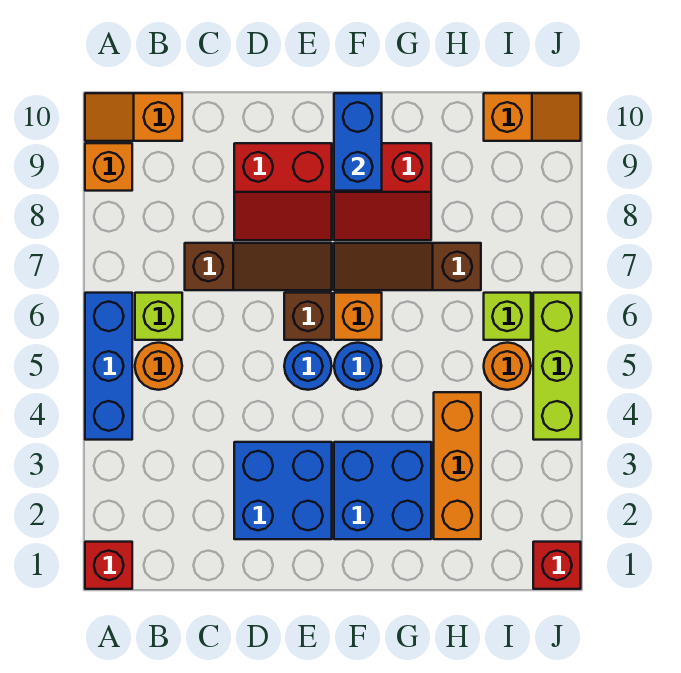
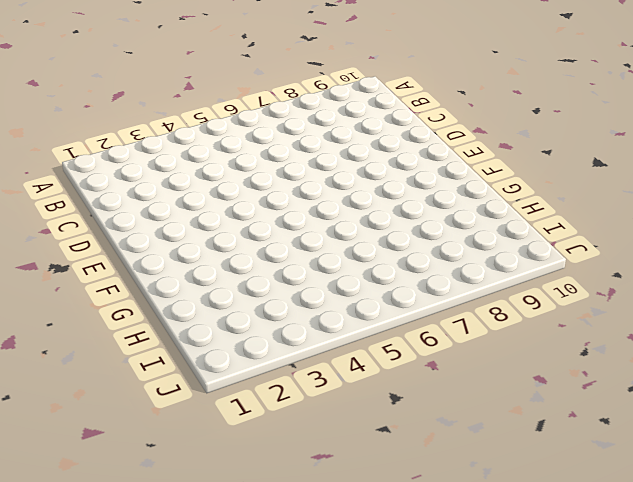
none -> red 1x1 brick [85,542,132,589]
none -> blue 1x3 brick [85,293,132,440]
none -> orange 1x1 brick [85,143,132,191]

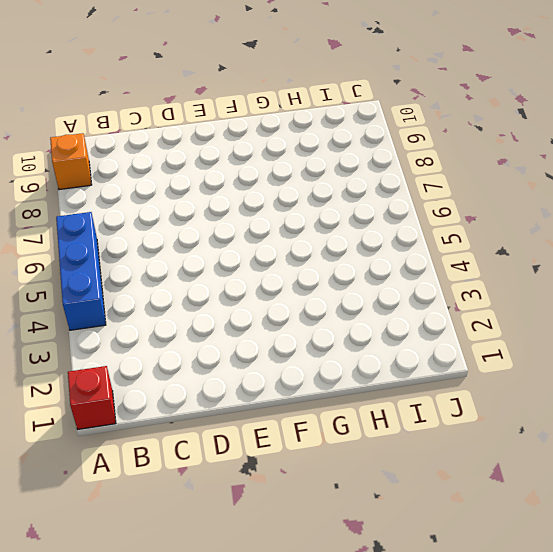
none -> orange 1x2 slope [85,93,182,141]
none -> orange 1x1 round brick [135,343,182,390]
none -> lime 1x1 brick [135,293,182,340]

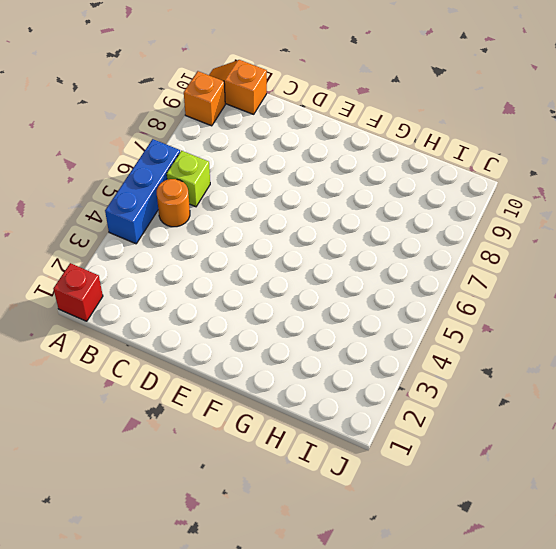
none -> brown 1x3 slope [185,243,332,290]
none -> blue 2x2 brick [234,442,332,539]
none -> red 2x2 slope [234,143,332,240]

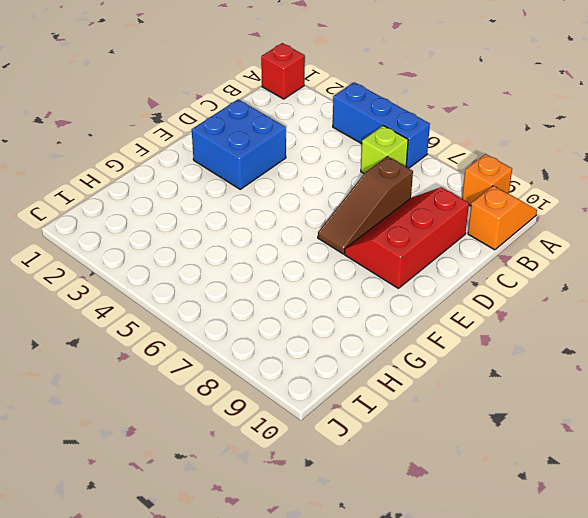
red 2x3 slope [344,187,469,288] -> red 2x2 slope [234,143,332,240]
none -> orange 1x1 round brick [135,343,182,390]
none -> blue 1x1 round brick [284,343,332,390]
none -> brown 1x1 brick [284,293,332,340]

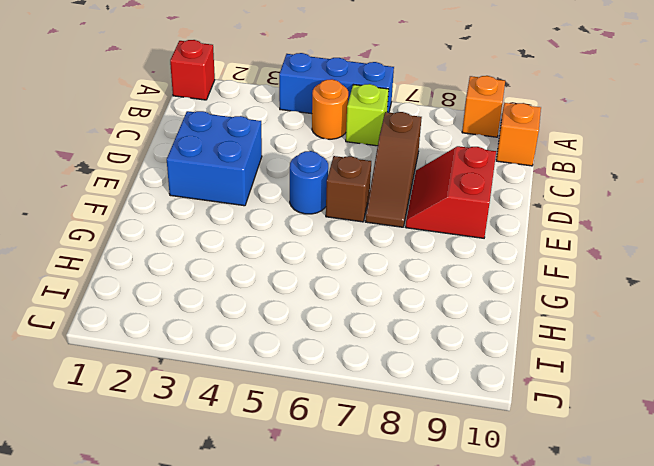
none -> blue 2x2 brick [334,442,431,539]
none -> blue 1x1 round brick [334,343,381,390]
none -> orange 1x1 brick [334,293,382,340]

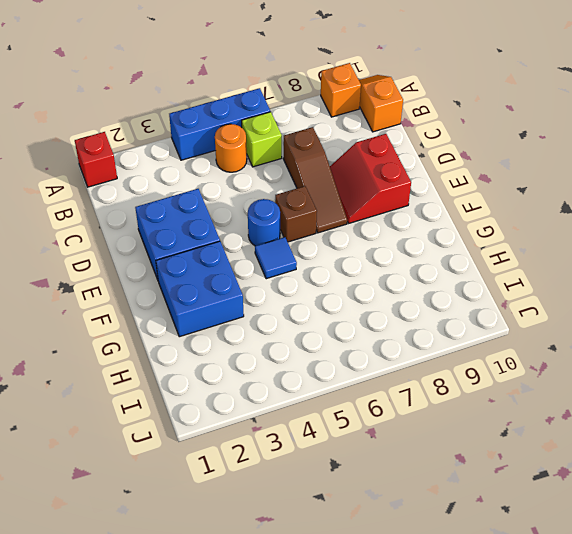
blue 1x1 tile [255,237,297,279] -> blue 1x1 round brick [334,343,381,390]
none -> orange 1x1 brick [334,293,382,340]
none -> brown 1x3 slope [334,243,481,290]
none -> red 2x2 slope [334,143,431,240]

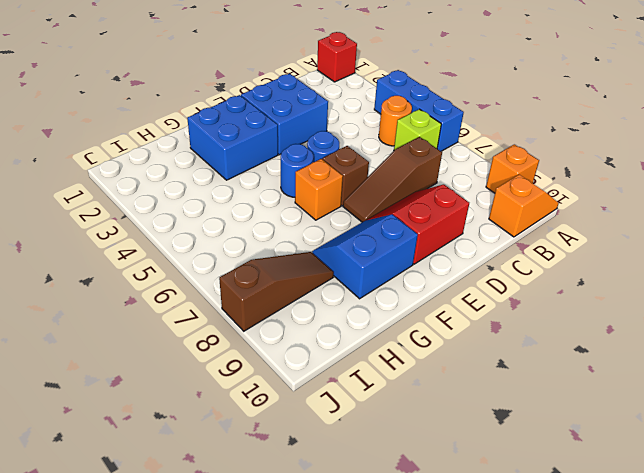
blue 2x2 slope [312,214,418,299] -> red 2x2 slope [334,143,431,240]
brown 1x3 slope [219,252,334,331] -> brown 1x3 slope moved to [334,243,481,290]
none -> orange 1x3 brick [434,392,481,539]
none -> orange 1x1 round brick [484,343,531,390]
none -> lime 1x1 brick [484,293,531,340]

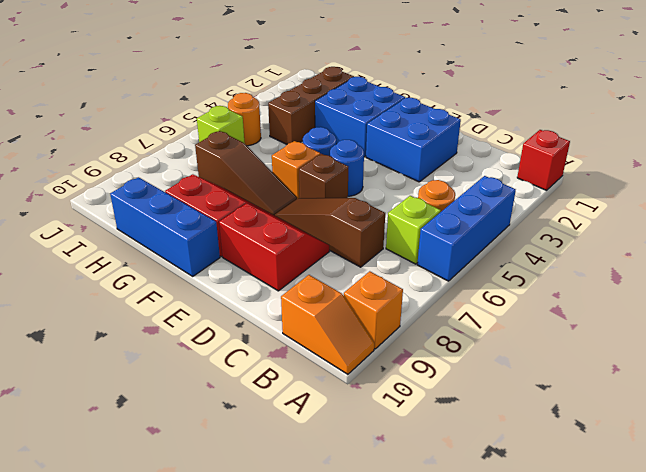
blue 1x3 brick [110,177,220,276] -> none
brown 1x3 brick [268,67,354,144] -> orange 1x3 brick [434,392,481,539]
none -> orange 1x2 slope [484,93,581,141]
none -> red 1x1 brick [533,542,581,589]
none -> lime 1x3 brick [533,293,581,440]

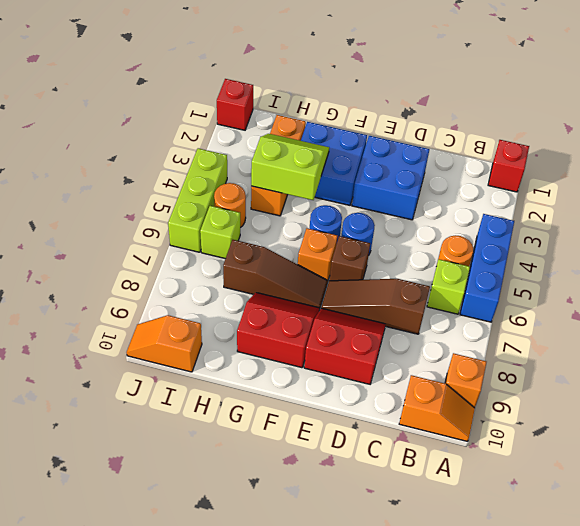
lime 2x2 slope [251,134,329,200] -> none
none -> blue 1x2 brick [334,93,382,191]

